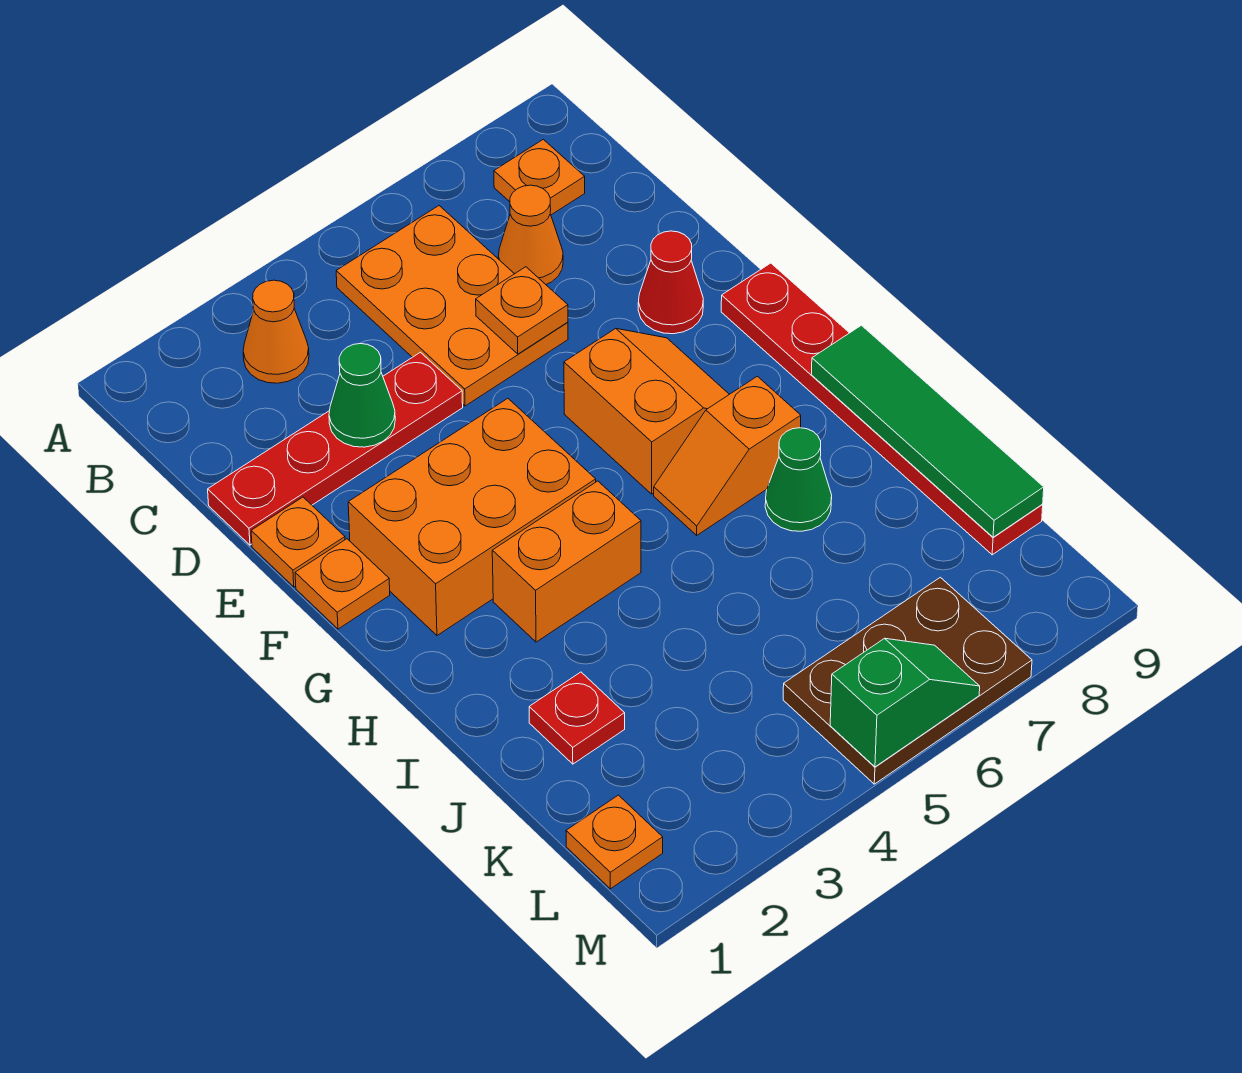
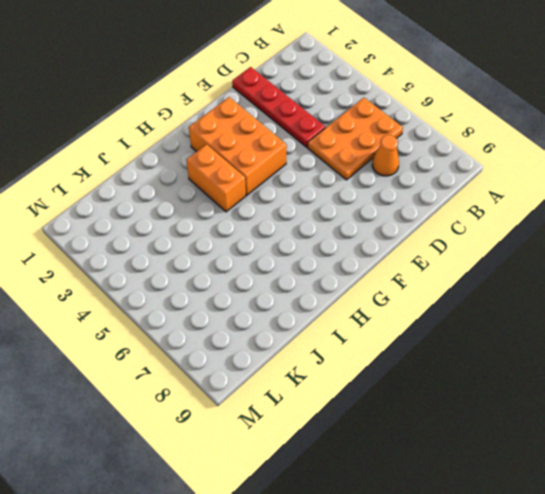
none -> orange 1x1 cone [243,280,309,383]
none -> orange 1x1 plate [494,139,585,215]
none -> orange 1x1 plate [251,497,345,587]

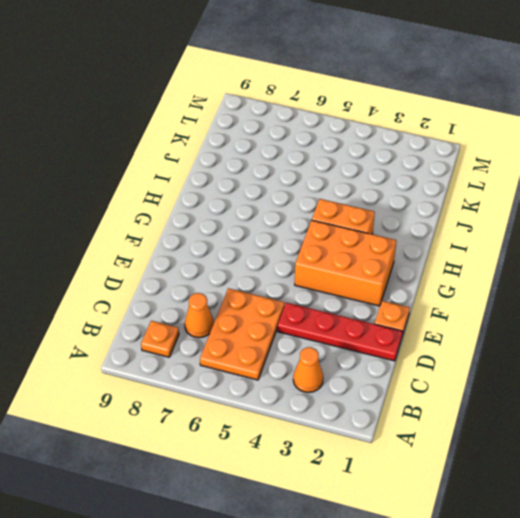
none -> red 1x1 cone [638,231,703,334]
none -> orange 1x1 plate [295,539,390,629]
none -> orange 2x2 slope [564,329,729,494]

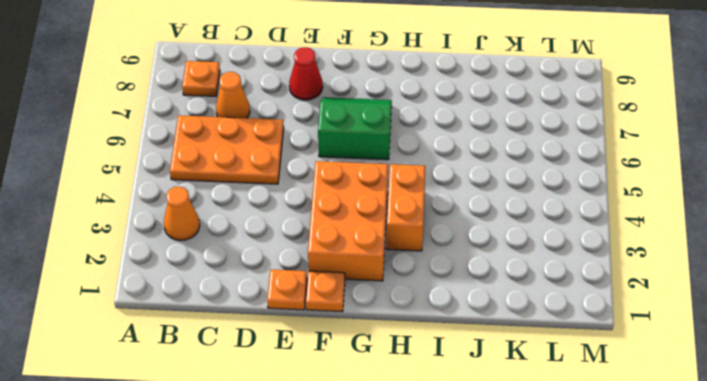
green 2x2 slope [318,97,392,160] -> orange 2x2 slope [564,329,729,494]
none -> red 1x4 plate [208,352,463,545]
none -> red 1x6 plate [721,263,1043,555]
none -> orange 1x2 slope [654,376,801,535]

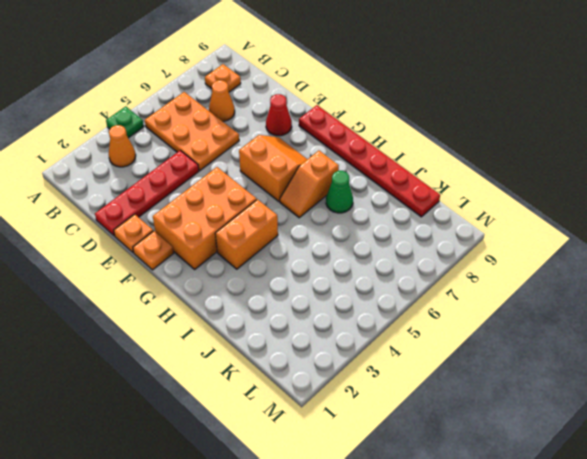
green 1x1 plate [106,106,144,138] -> none
none -> red 1x1 plate [529,672,625,764]
none -> orange 1x1 plate [566,795,663,889]
none -> brown 2x3 plate [783,577,1032,784]

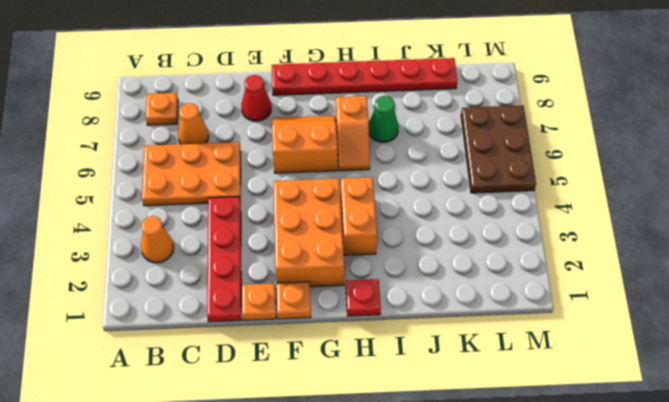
red 1x1 plate [346,279,381,316] -> red 1x1 plate moved to [529,672,625,764]
none -> orange 1x1 plate [566,795,663,889]
none -> green 1x1 cone [329,344,395,447]
none -> orange 1x1 plate [476,267,568,354]

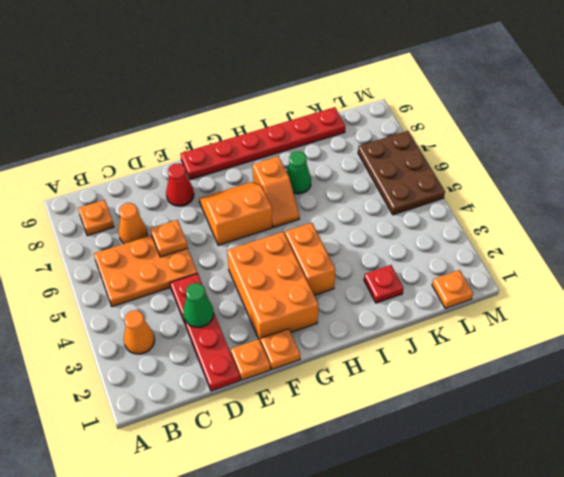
none -> green 1x4 tile [811,325,1044,537]
none -> green 1x2 slope [830,638,980,767]

